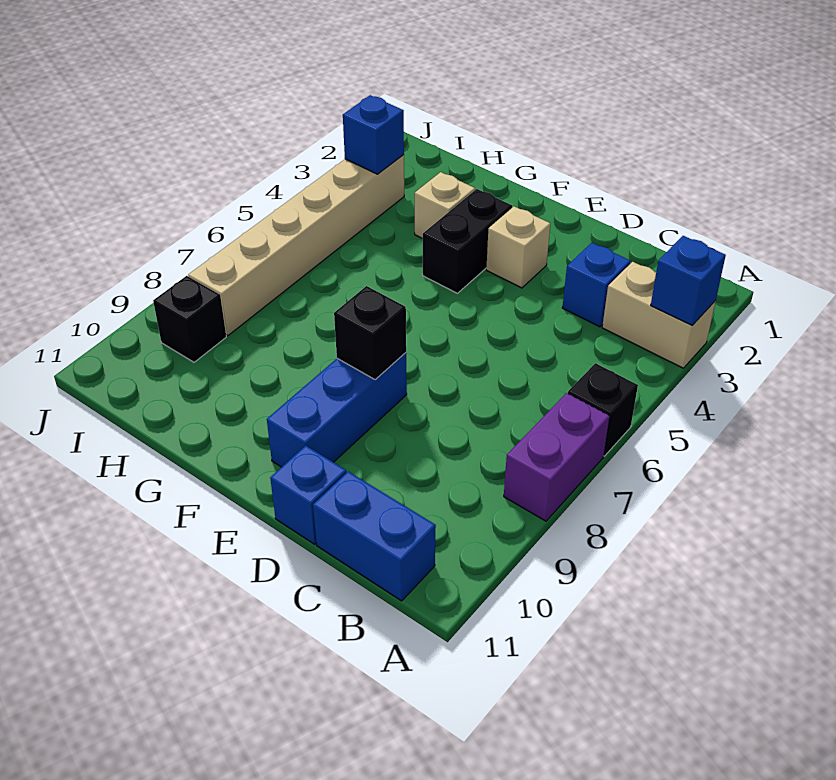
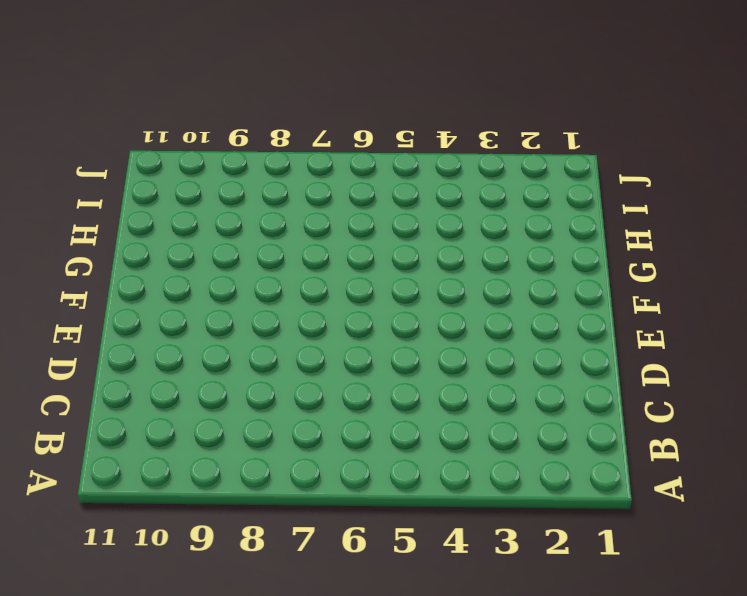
none -> tan 1x2 brick [602,262,716,368]
none -> black 1x1 brick [568,363,638,456]
none -> purple 1x2 brick [504,393,610,521]

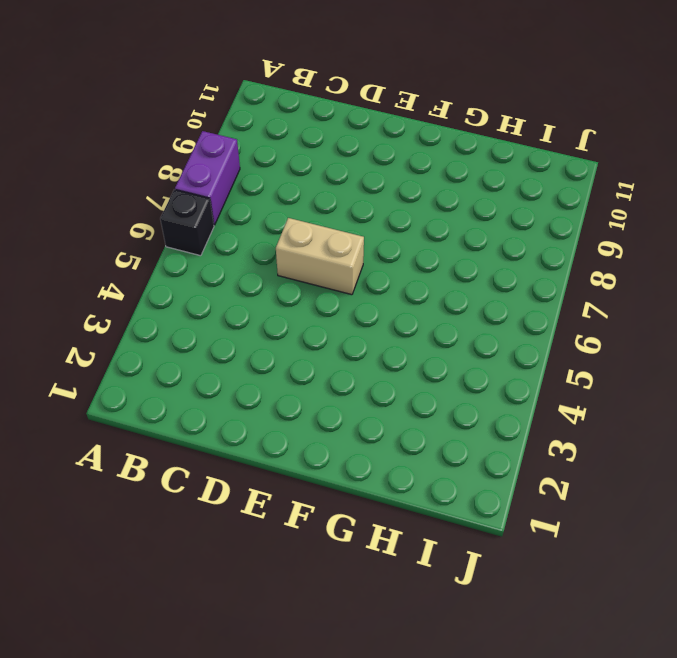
tan 1x2 brick [276,218,364,295] -> tan 1x2 brick moved to [602,262,716,368]
none -> blue 1x2 brick [313,472,436,601]
none -> blue 1x1 brick [562,243,630,327]
none -> blue 1x1 brick [270,446,346,544]

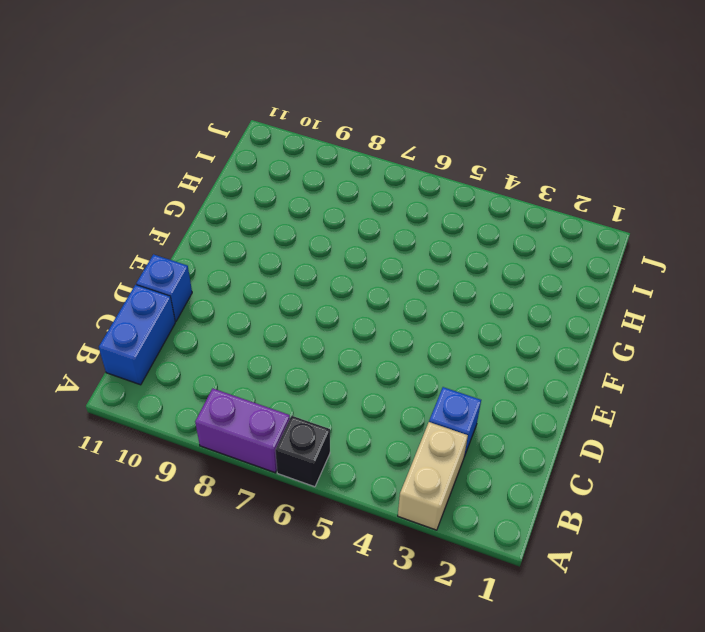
none -> tan 1x1 brick [486,206,550,288]
none -> blue 1x3 brick [267,353,407,467]
none -> black 1x2 brick [423,189,512,293]

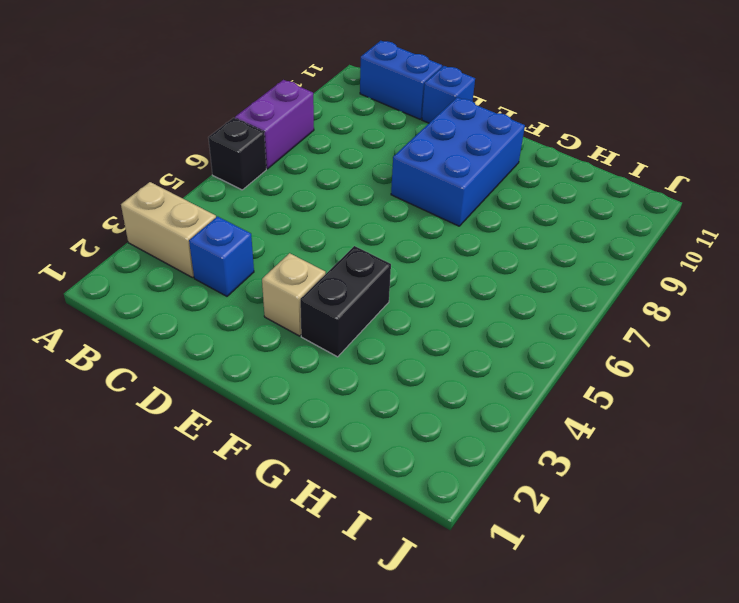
blue 2x3 brick [391,97,525,226] -> blue 1x3 brick [267,353,407,467]
none -> tan 1x1 brick [415,172,475,239]
none -> tan 1x6 brick [188,155,404,336]
none -> black 1x1 brick [153,276,226,362]

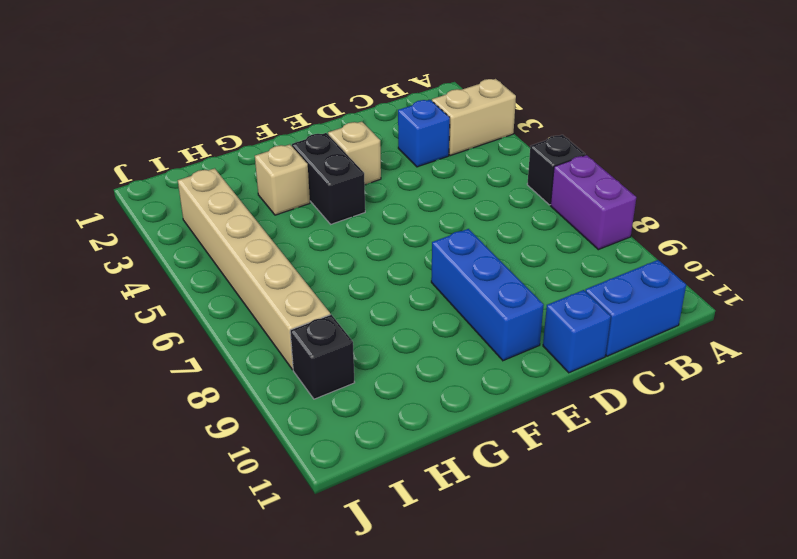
none -> blue 1x1 brick [651,236,726,325]
none -> black 1x1 brick [334,286,406,380]
none -> blue 1x1 brick [343,95,404,174]

